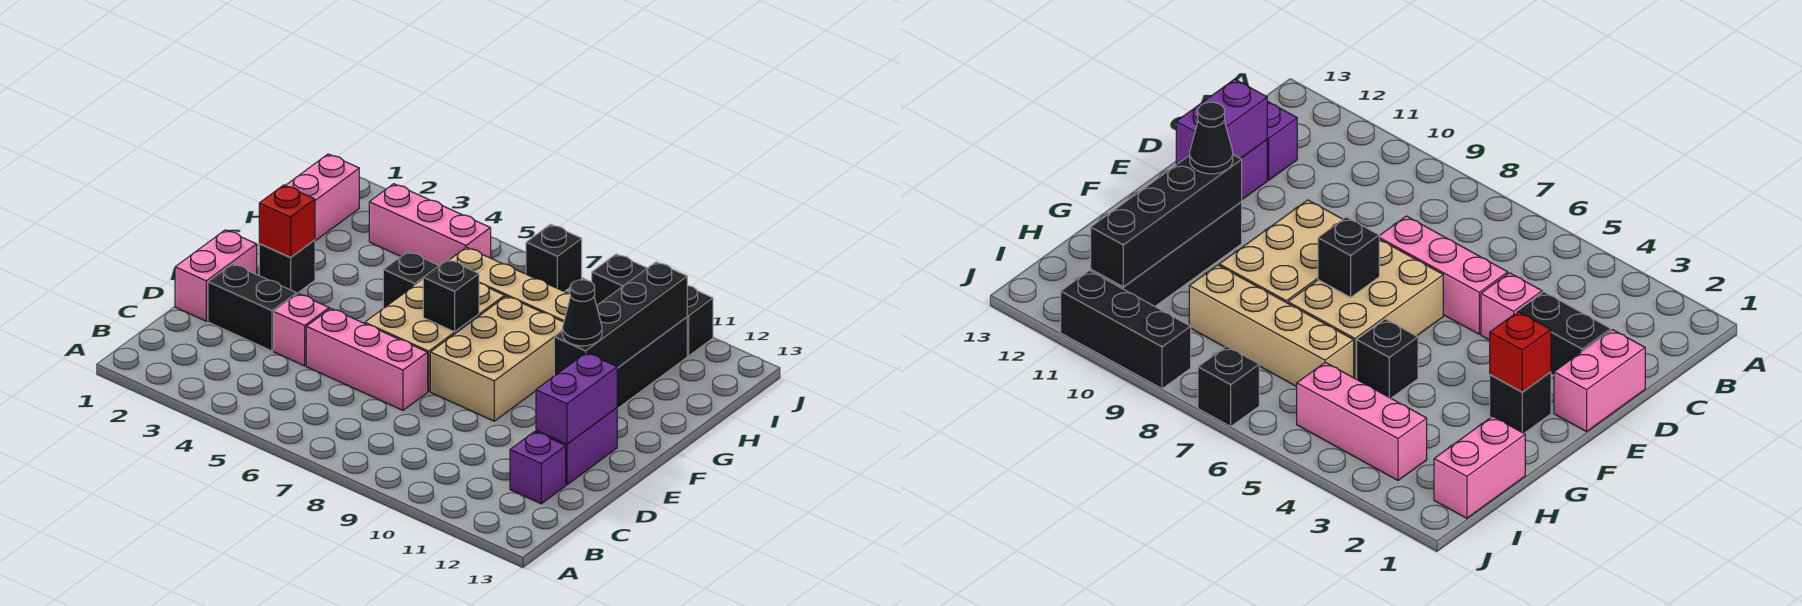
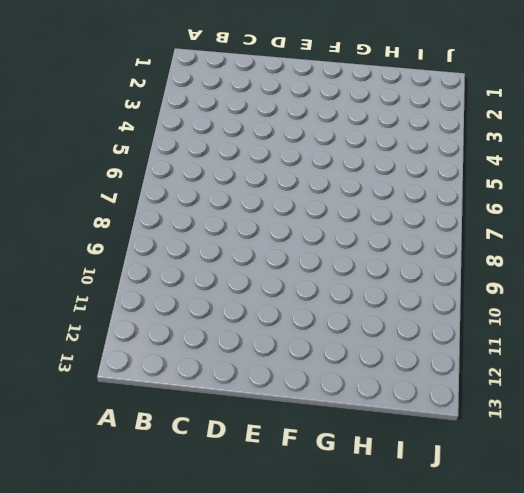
none -> purple 1x1 brick [510,431,566,504]
none -> pink 1x2 brick [175,230,257,321]
none -> black 1x2 brick [208,264,296,351]

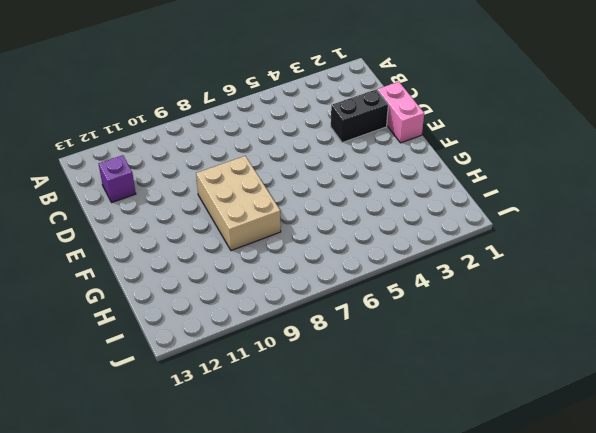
none -> pink 1x1 brick [274,294,329,366]
none -> pink 1x3 brick [306,308,428,410]
none -> purple 1x2 brick [536,408,617,485]

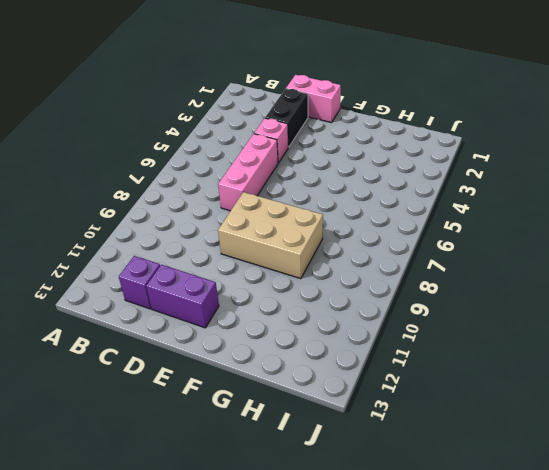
none -> tan 2x3 brick [365,280,505,391]
none -> black 1x1 brick [259,240,315,294]
none -> black 1x4 brick [617,317,687,409]

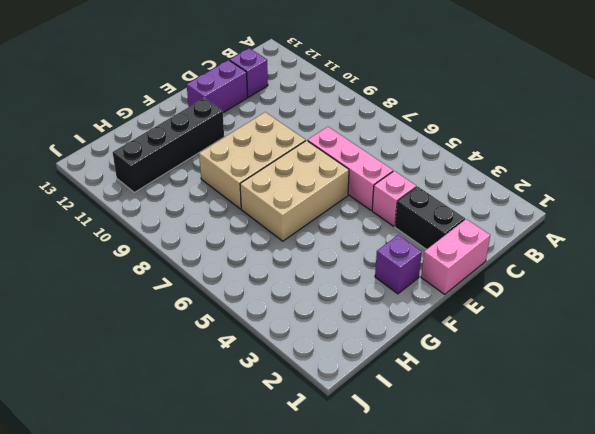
purple 1x1 brick [375,235,422,294] -> black 1x1 brick [259,240,315,294]
none -> black 1x1 brick [383,252,439,308]
none -> pink 1x2 brick [285,154,359,241]
none -> tan 1x4 brick [450,247,570,322]

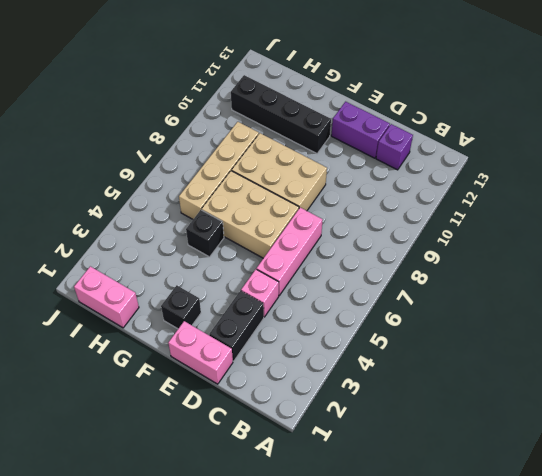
none -> pink 1x3 brick [369,184,491,265]
none -> black 1x1 brick [526,224,582,292]
none -> black 1x3 brick [592,254,713,356]

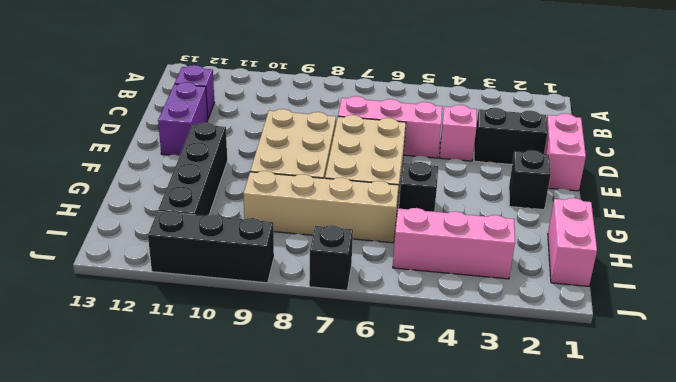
none -> purple 1x2 brick [536,353,617,444]
none -> red 1x1 brick [259,185,315,257]
none -> black 1x1 brick [423,260,479,332]

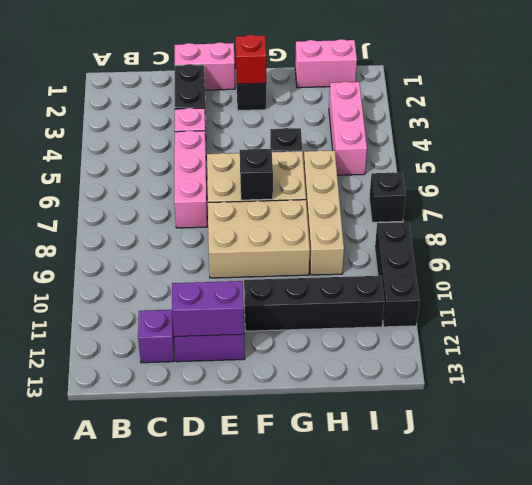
none -> black 1x4 brick [554,262,687,376]
none -> black 1x1 cone [562,280,602,346]

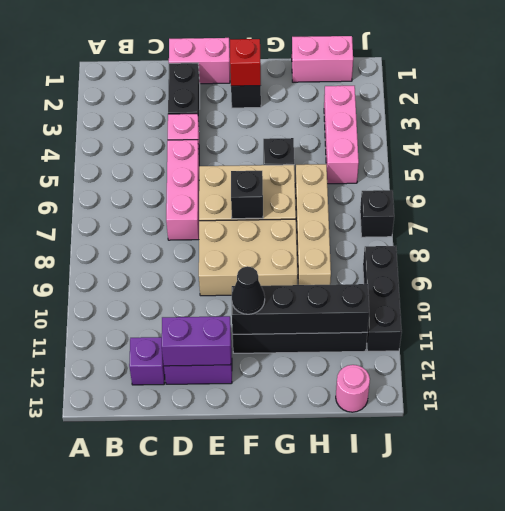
pink 1x1 round brick [336,365,370,412] -> none

